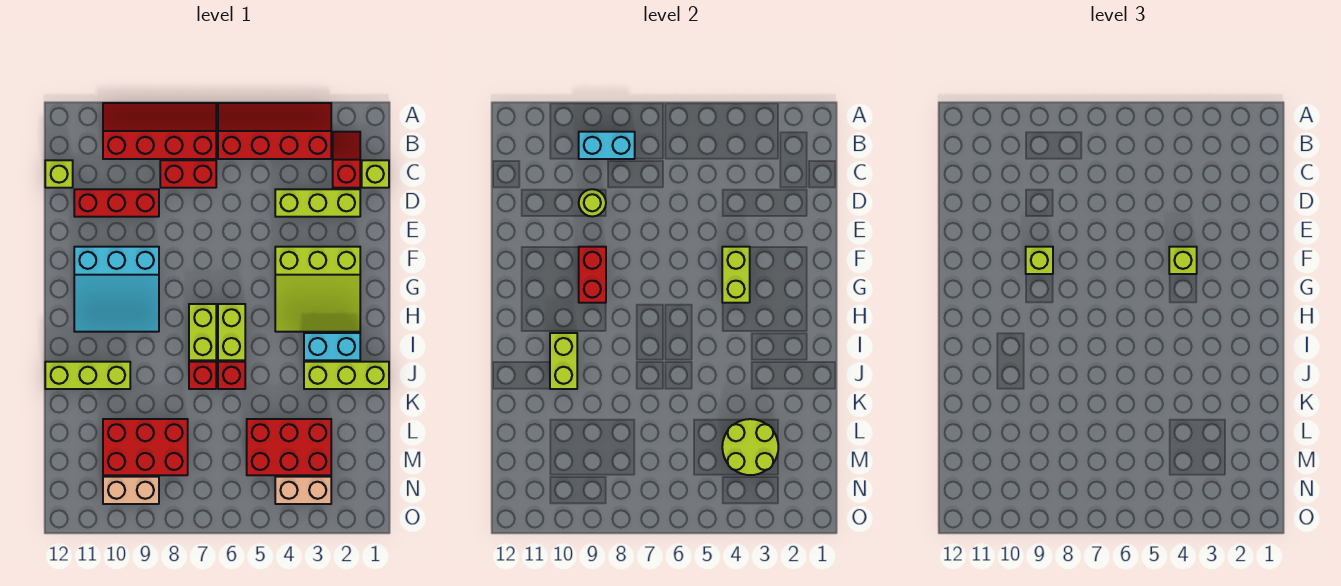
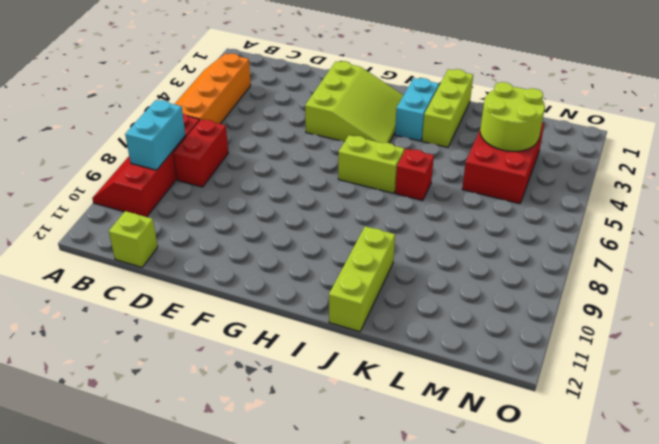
orange 2x4 slope [175,53,251,124] -> red 2x4 slope [218,103,331,159]
none -> red 1x2 slope [333,132,360,188]
none -> lime 1x1 brick [362,160,389,188]
none -> lime 1x3 brick [275,189,360,217]

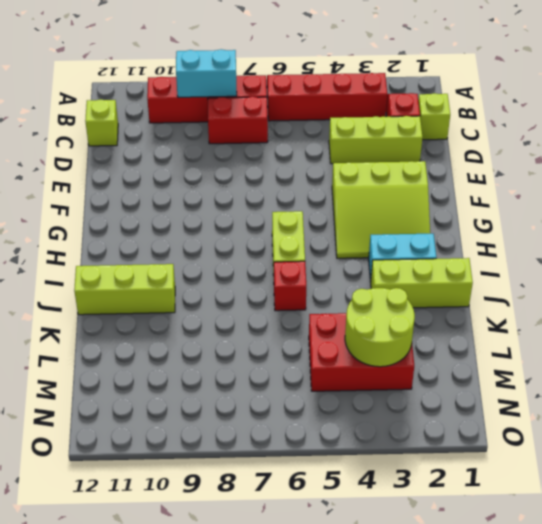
none -> red 1x3 brick [74,189,159,217]
none -> cyan 3x3 slope [74,247,159,332]
none -> lime 1x2 brick [189,304,216,360]

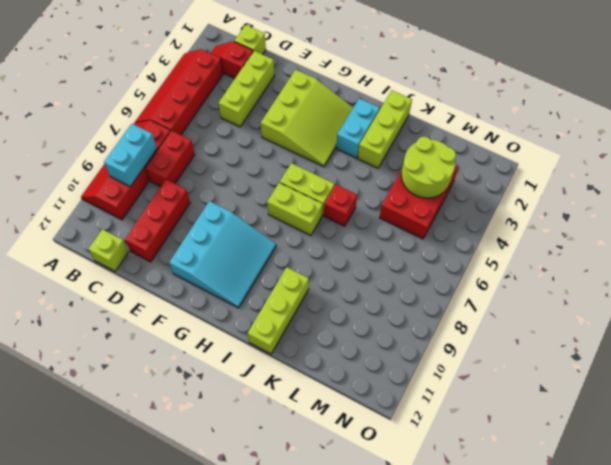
none -> red 1x1 brick [189,362,216,389]
none -> red 2x3 brick [103,419,188,475]
none -> tan 1x2 brick [275,477,331,504]

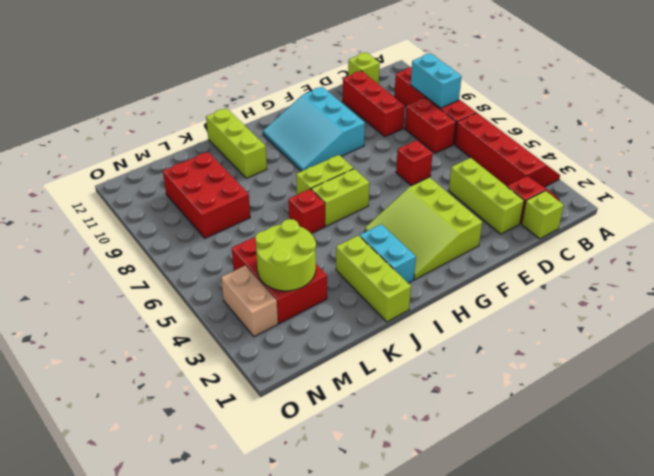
red 1x1 brick [396,140,433,186] -> red 1x1 brick moved to [189,362,216,389]
none -> tan 1x2 brick [103,477,159,504]
none -> lime 1x1 round brick [579,189,606,217]
none -> lime 1x2 brick [722,247,750,303]

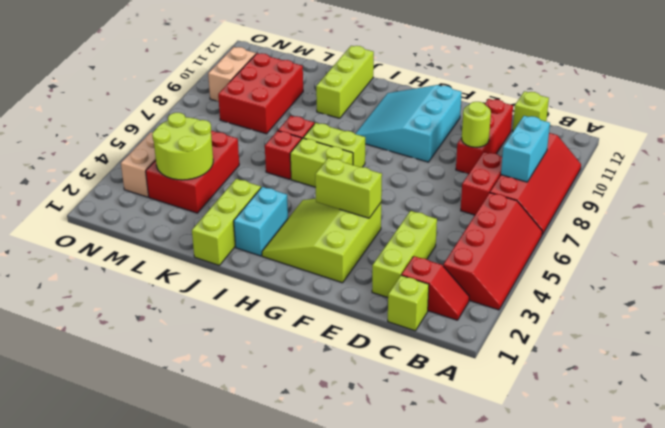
none -> red 1x2 brick [579,247,606,303]
none -> lime 1x2 brick [550,333,577,389]
none -> lime 1x1 brick [1169,247,1197,274]

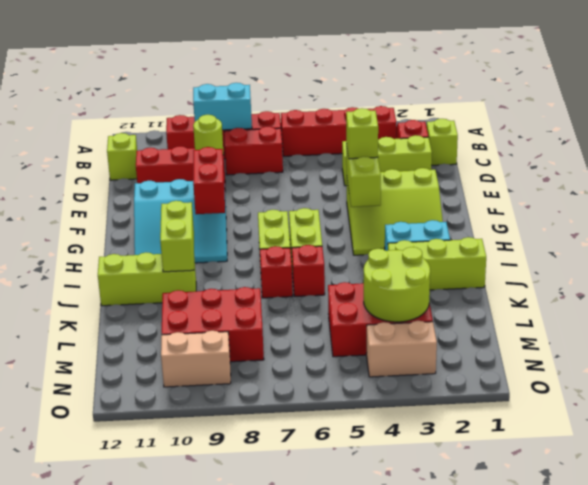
none -> lime 1x1 brick [1026,247,1053,274]

